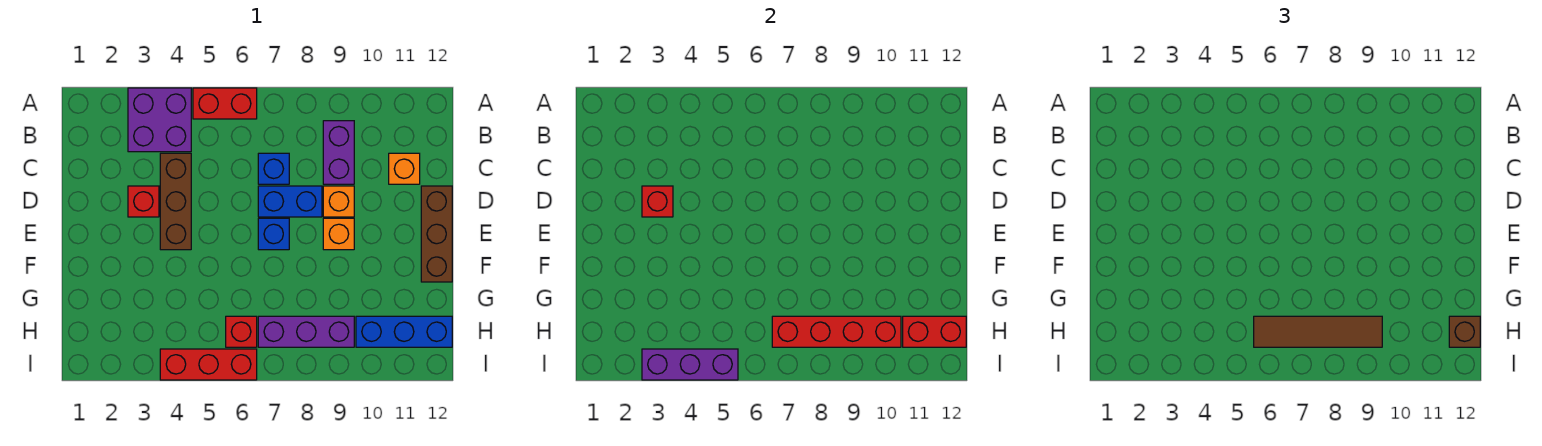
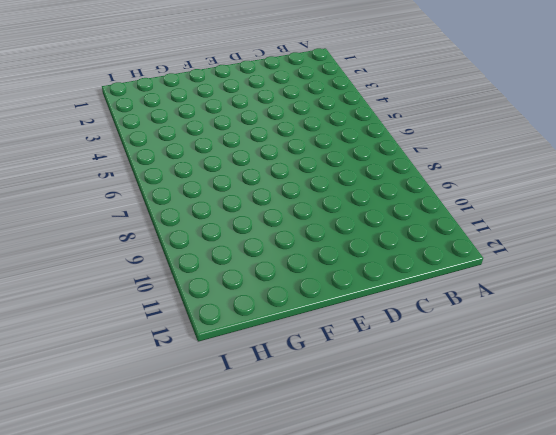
none -> purple 2x2 brick [128,88,191,152]
none -> red 1x2 brick [193,88,257,119]
none -> purple 1x2 brick [323,121,354,184]

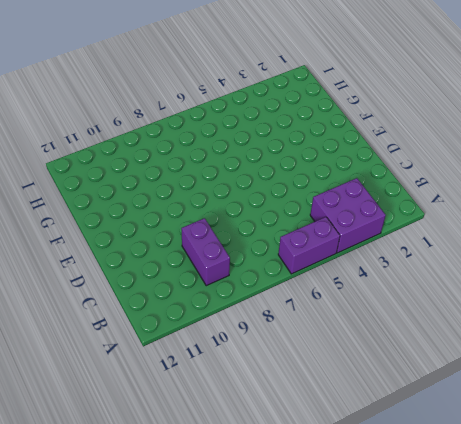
purple 1x2 brick [278,217,340,274] -> red 1x2 brick [193,88,257,119]
none -> brown 1x3 brick [160,153,191,250]
none -> blue 1x1 brick [258,153,289,184]
none -> orange 1x1 brick [389,153,420,184]

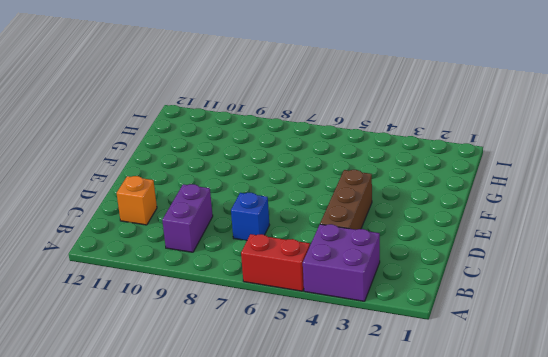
none -> red 1x1 brick [128,186,159,217]
none -> blue 1x2 brick [258,186,322,217]
none -> orange 1x1 brick [323,186,354,217]

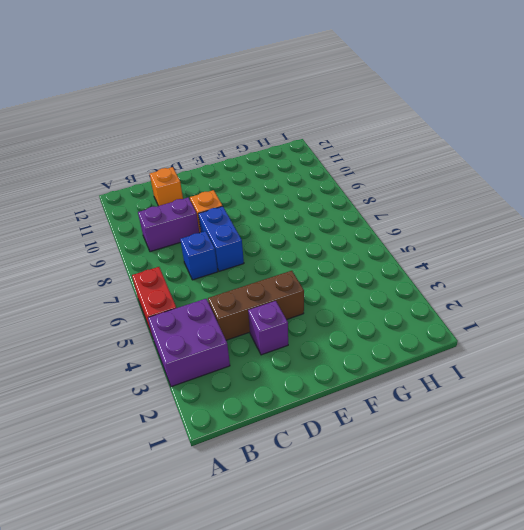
purple 1x1 brick [248,301,288,355] -> red 1x1 brick [128,186,159,217]
none -> brown 1x3 brick [421,186,452,282]
none -> blue 1x1 brick [258,218,289,250]
none -> orange 1x1 brick [323,218,354,250]

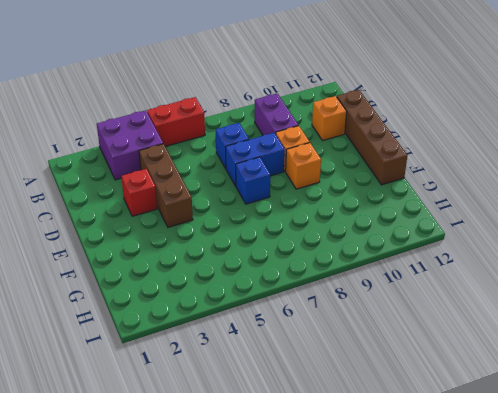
brown 1x4 brick [337,90,408,185] -> brown 1x3 brick [421,186,452,282]
none -> red 1x1 brick [226,316,257,347]
none -> purple 1x3 brick [258,316,354,347]
none -> blue 1x3 brick [356,316,452,347]

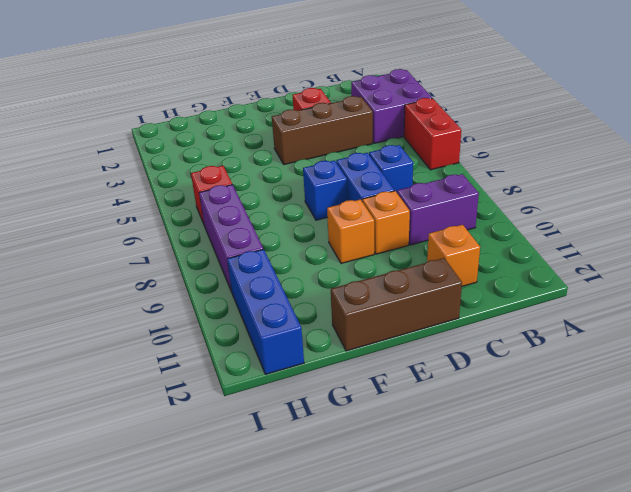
none -> red 1x3 brick [160,349,257,380]
none -> red 1x1 brick [642,186,673,217]
none -> red 1x4 brick [772,316,901,347]

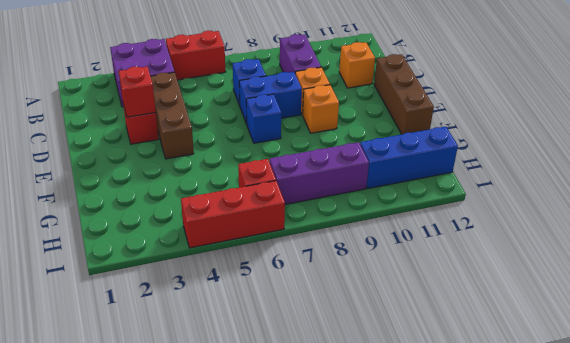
none -> red 1x4 brick [772,316,901,347]
none -> red 1x2 brick [903,316,966,347]
none -> purple 1x3 brick [642,349,738,380]

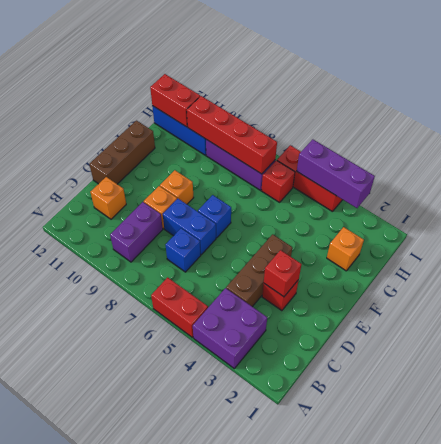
orange 1x1 brick [327,227,364,271] -> none
none -> brown 1x4 tile [1254,316,1382,347]
none -> brown 1x1 brick [1449,316,1480,347]

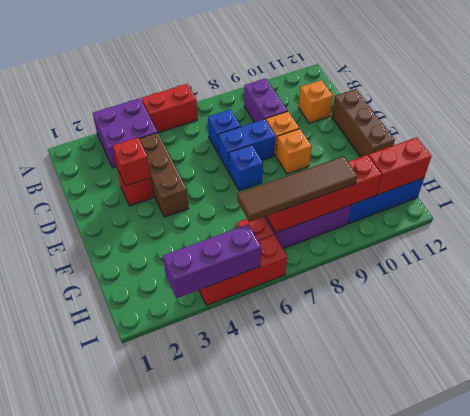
none -> brown 1x1 brick [1449,316,1480,347]

